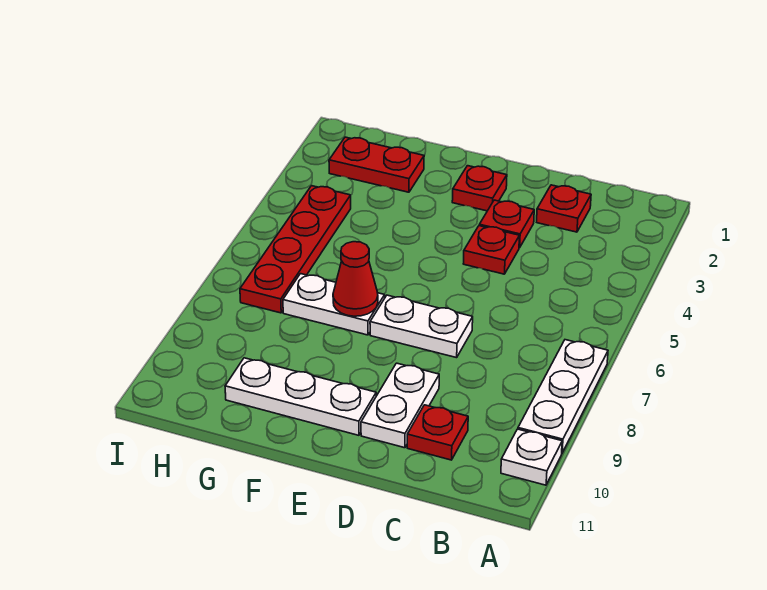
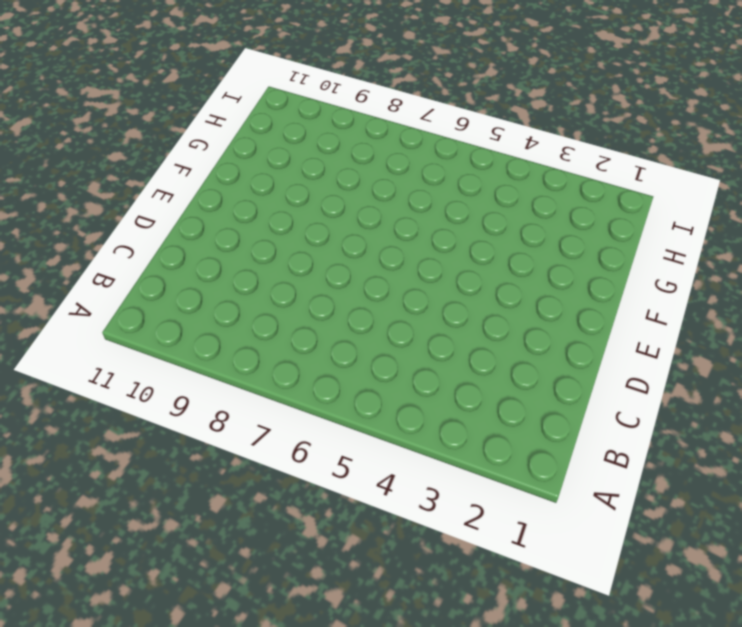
none -> white 1x3 plate [518,340,608,453]
none -> white 1x1 plate [501,429,562,485]
none -> red 1x1 plate [537,185,591,232]

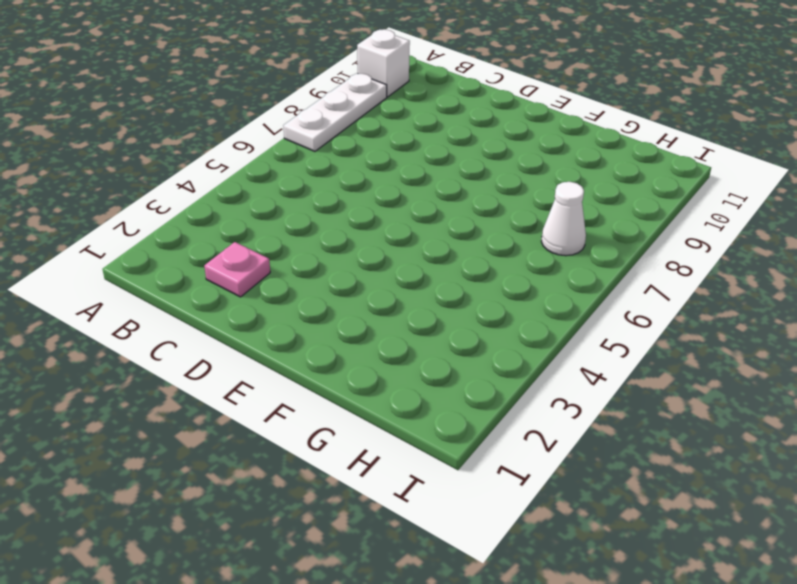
white 1x1 brick [357,29,410,97] -> white 1x1 plate [501,429,562,485]
pink 1x1 plate [204,242,270,297] -> red 1x1 plate [537,185,591,232]
white 1x1 cone [541,182,586,256] -> red 1x4 plate [240,186,351,313]
none -> red 1x1 plate [407,405,468,460]
none -> red 1x1 plate [479,200,534,248]
none -> red 1x1 plate [463,226,519,274]

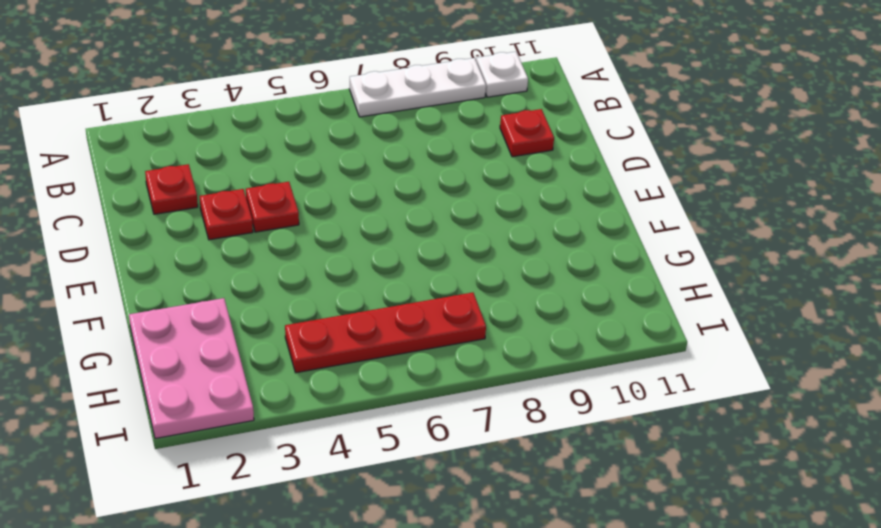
pink 2x3 plate [129,298,254,439] -> red 1x2 plate [329,137,424,192]
none -> white 1x2 plate [370,295,473,358]
none -> white 1x2 plate [361,363,439,448]
none -> red 1x1 plate [452,166,507,211]

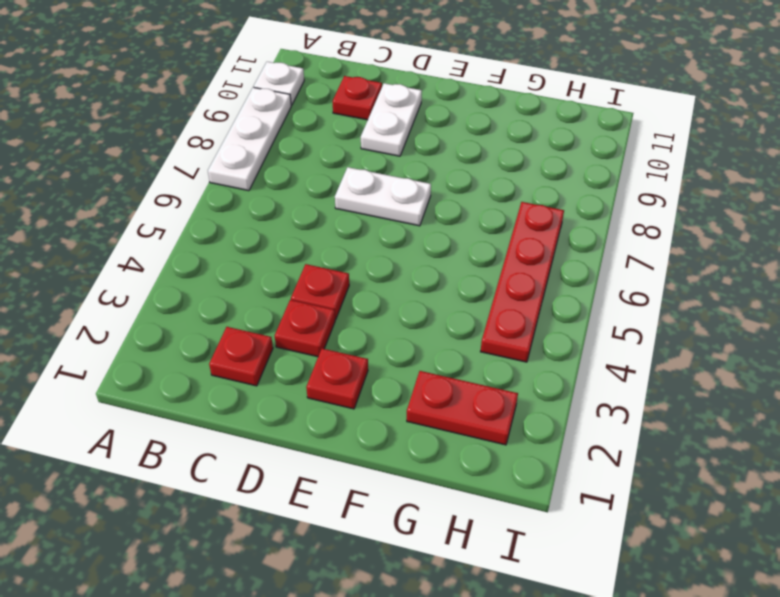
none -> white 1x3 plate [225,358,376,435]
none -> white 1x2 plate [283,274,385,335]
none -> red 1x1 cone [333,242,378,316]

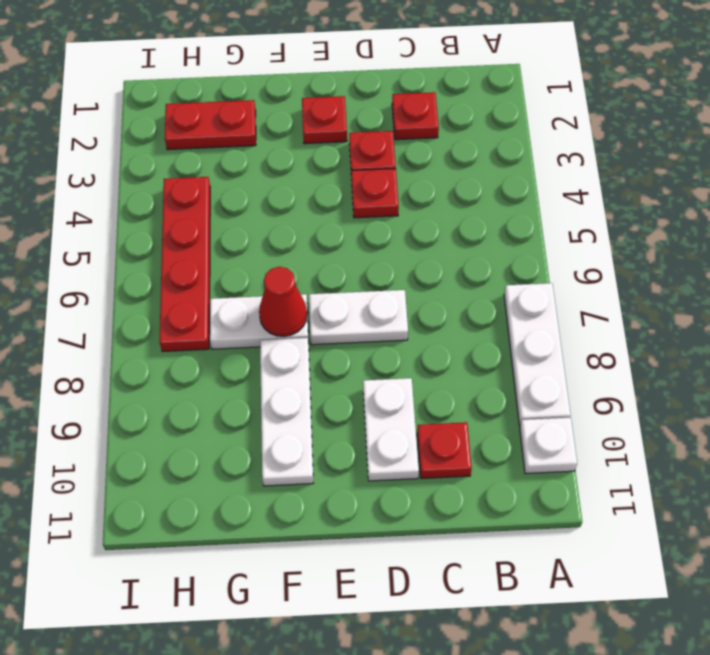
white 1x3 plate [260,338,313,486] -> white 1x3 plate turned to [225,358,376,435]

